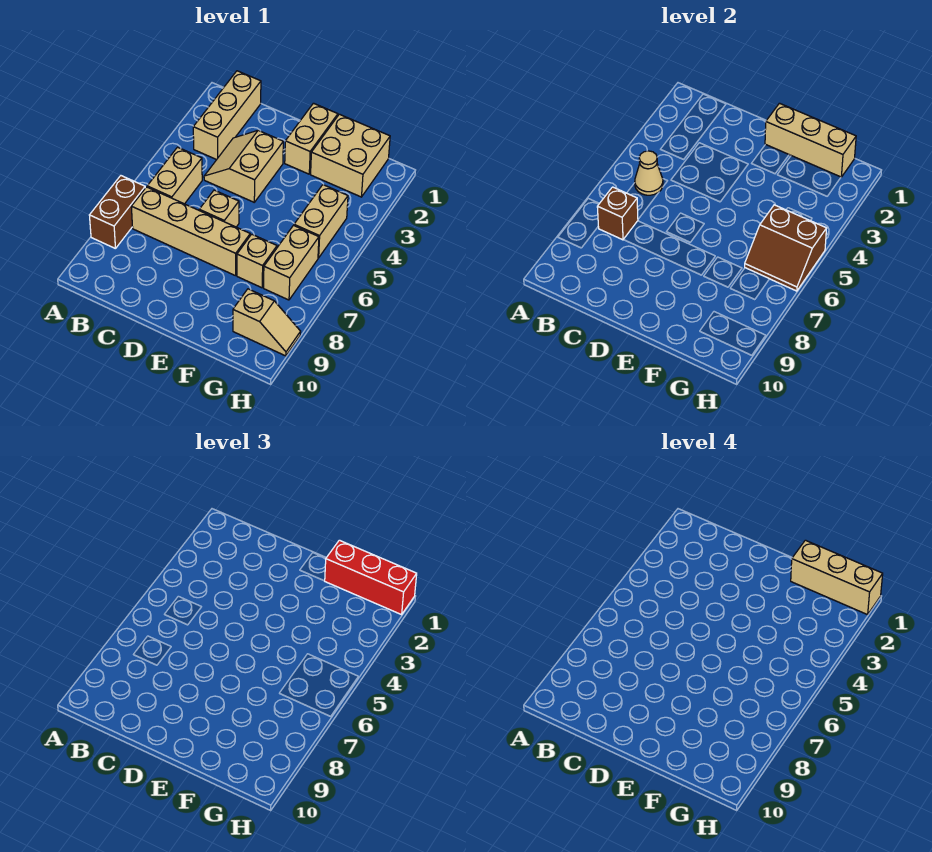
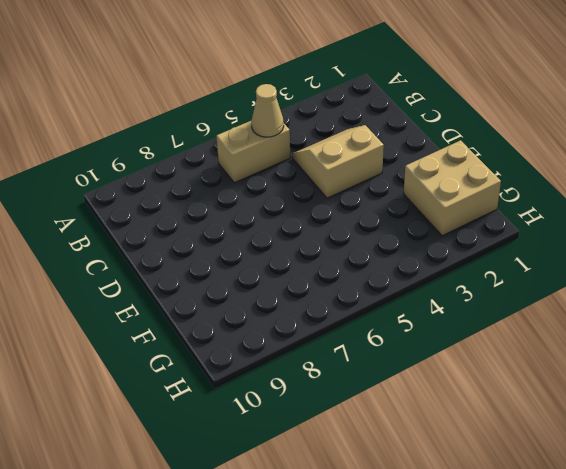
none -> brown 1x2 brick [89,176,145,249]
none -> tan 1x3 brick [193,71,261,160]
none -> tan 1x4 brick [131,187,250,276]

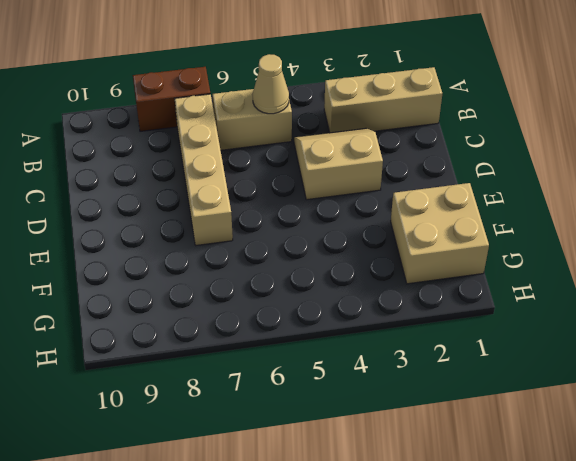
none -> tan 1x1 brick [199,190,239,227]
none -> tan 1x2 brick [285,103,338,174]
none -> tan 1x1 brick [237,234,277,288]

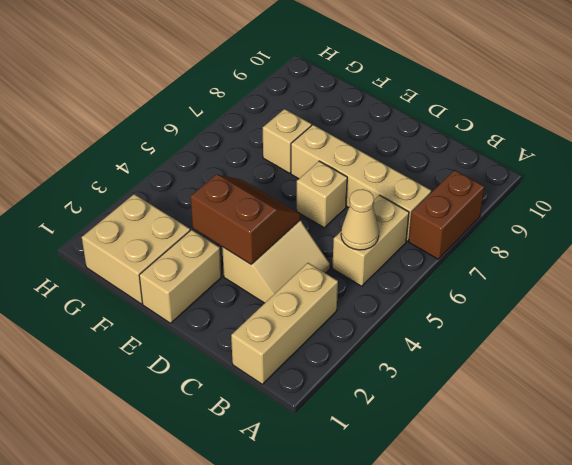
brown 2x2 slope [190,175,300,264] -> brown 2x2 slope moved to [745,205,827,291]
none -> tan 1x2 brick [294,185,348,258]
none -> tan 1x2 brick [264,226,319,300]
none -> tan 1x2 slope [233,289,301,356]

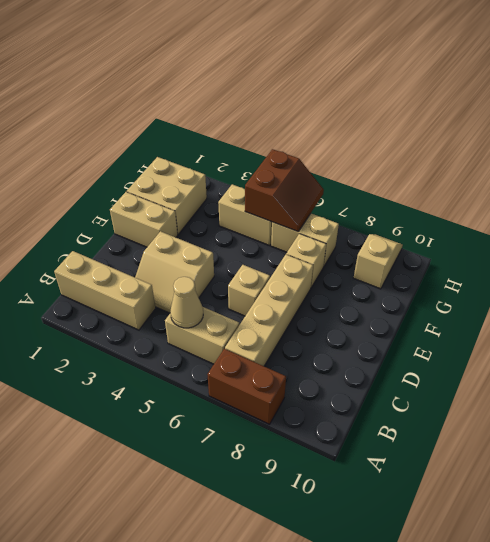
none -> brown 1x1 brick [597,187,638,240]
none -> tan 1x3 brick [765,103,856,177]
none -> red 1x3 brick [325,540,417,615]

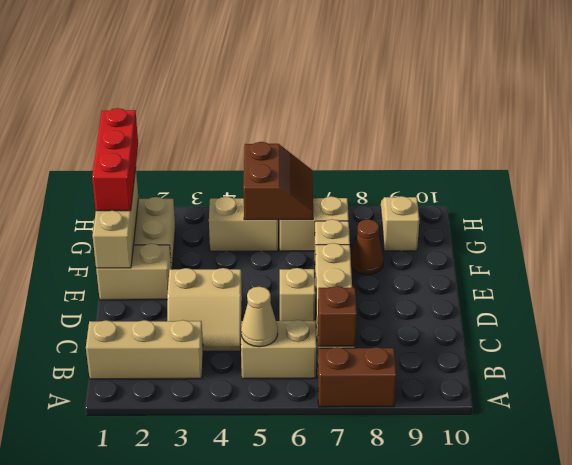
brown 1x1 cone [351,219,384,275] -> none
none -> tan 1x3 brick [791,540,883,615]

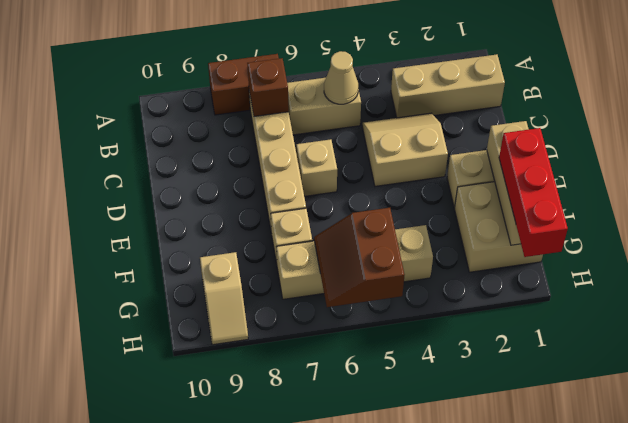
none -> tan 1x3 brick [791,540,883,615]

